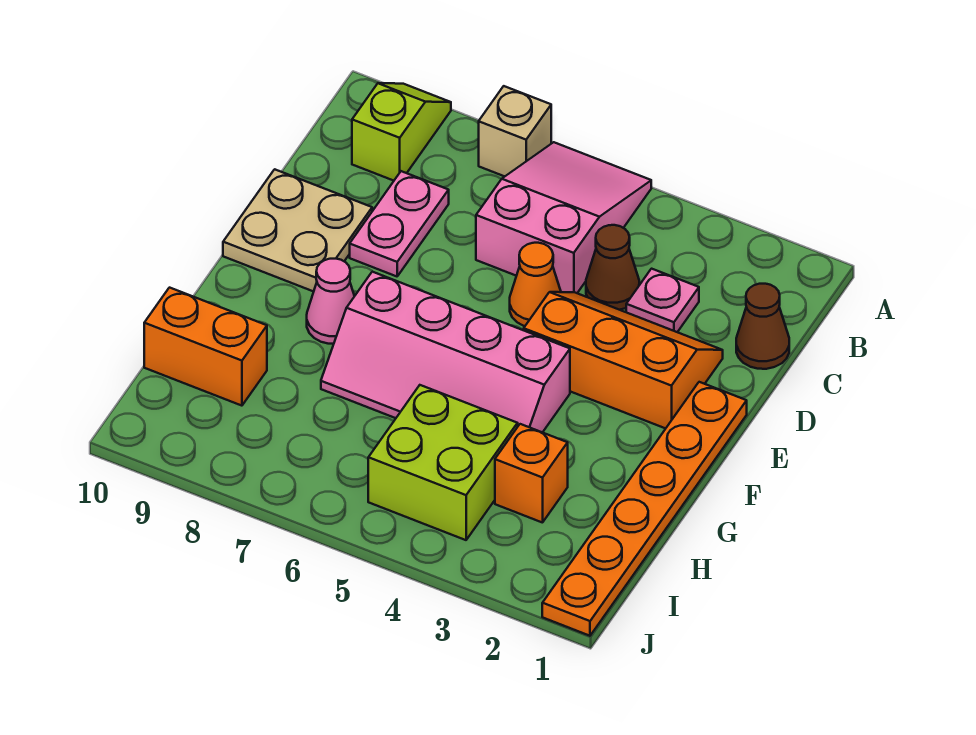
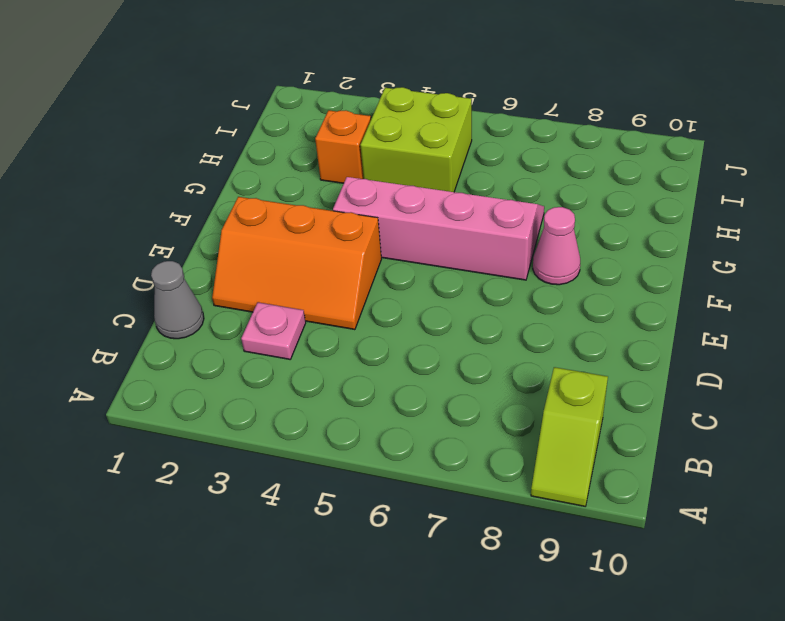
grey 1x1 cone [151,261,204,339] -> brown 1x1 cone [736,284,789,369]
none -> pink 2x3 slope [476,142,651,293]
none -> tan 1x1 brick [479,86,551,177]
none -> brown 1x1 cone [586,225,639,310]

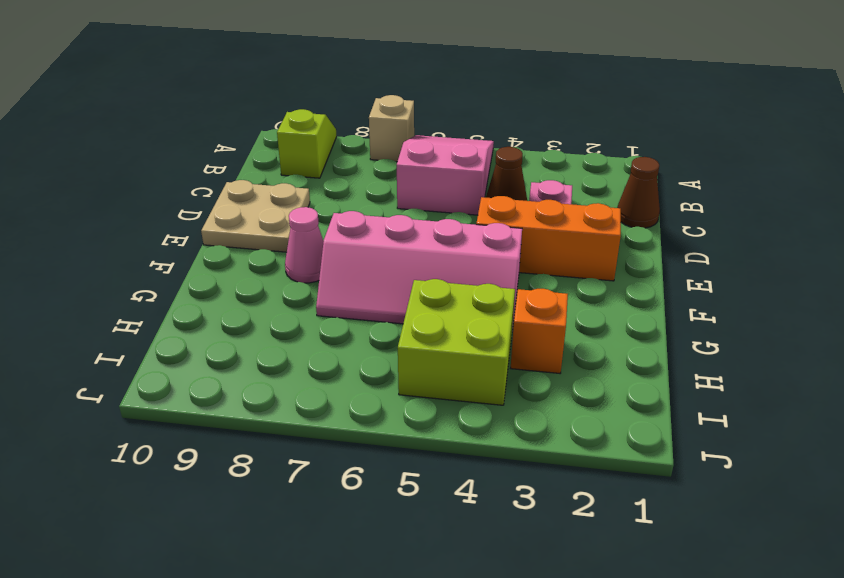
none -> pink 1x2 plate [350,171,449,276]
none -> orange 1x1 cone [510,243,561,326]
none -> orange 1x6 plate [542,382,747,636]

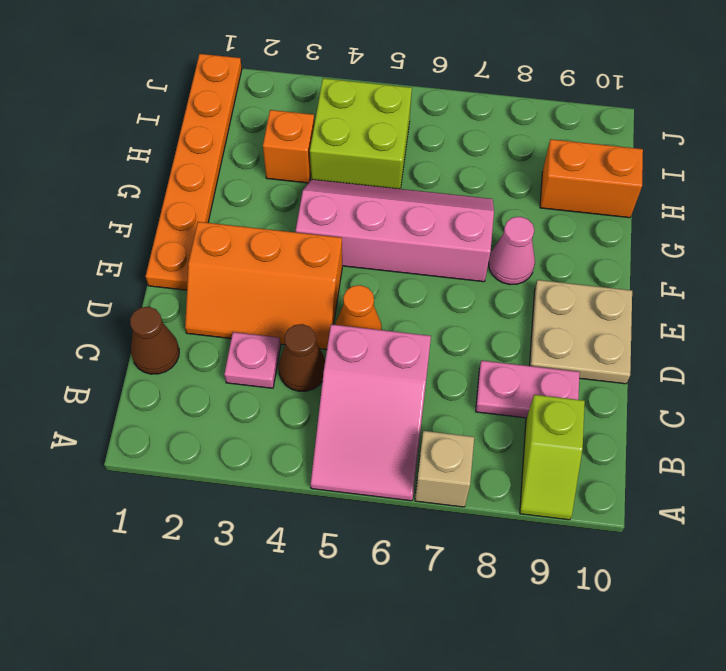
pink 1x2 plate [476,361,580,418] -> pink 1x2 plate turned to [350,171,449,276]

